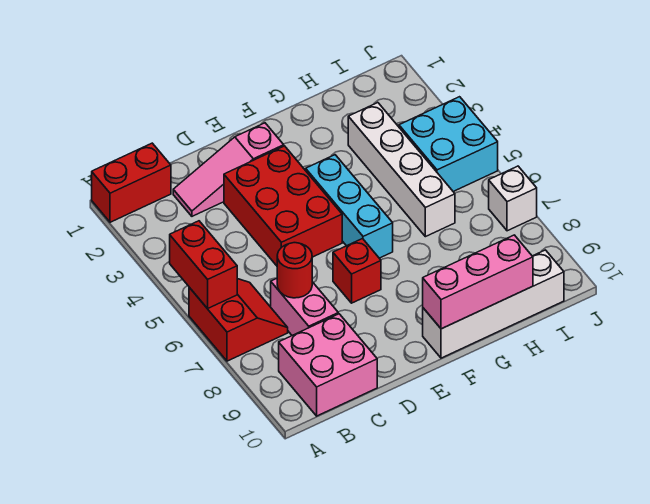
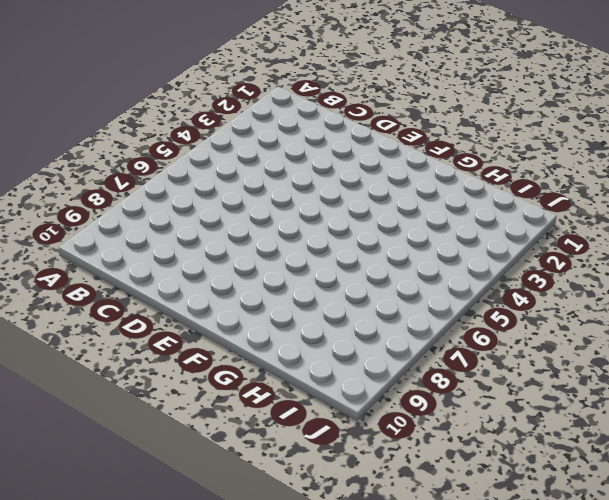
none -> red 1x2 brick [92,143,171,222]
none -> red 2x2 slope [189,279,288,361]
none -> pink 2x2 brick [279,314,377,416]

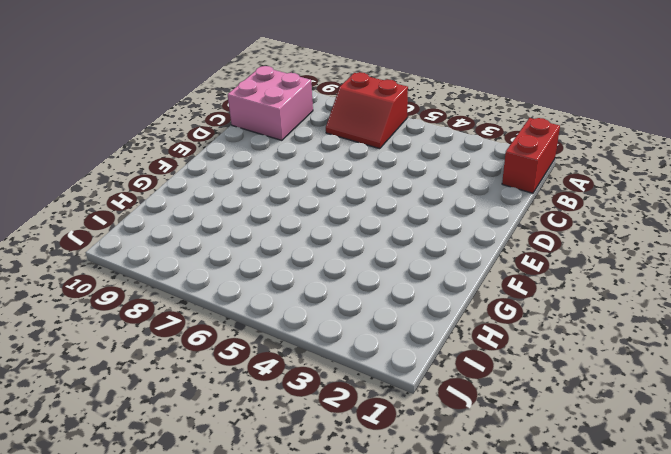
none -> pink 1x3 slope [173,123,284,216]
none -> pink 1x2 brick [271,278,338,335]
none -> red 2x3 brick [224,146,342,266]

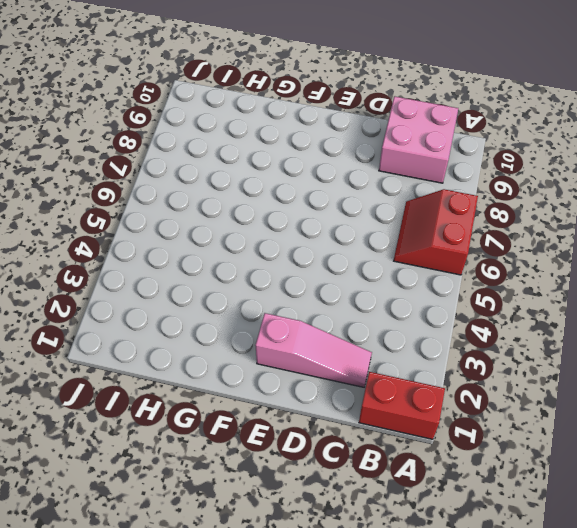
none -> pink 1x2 brick [271,278,338,335]
none -> red 2x3 brick [224,146,342,266]
none -> red 1x1 brick [333,239,381,303]

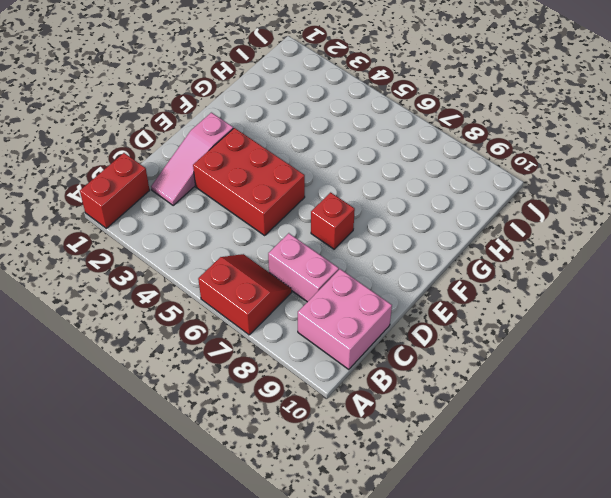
none -> cyan 1x3 brick [306,155,393,258]
none -> white 1x4 brick [423,250,564,358]
none -> white 1x4 brick [348,103,455,237]

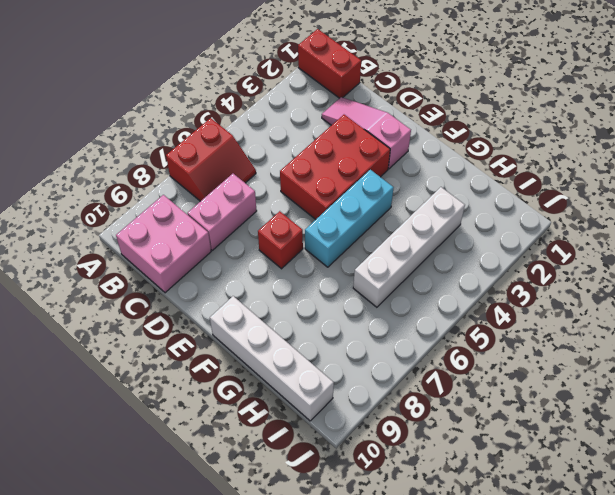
none -> cyan 2x2 brick [399,97,498,192]
none -> white 1x1 brick [489,166,537,231]
none -> red 1x2 brick [170,221,237,309]

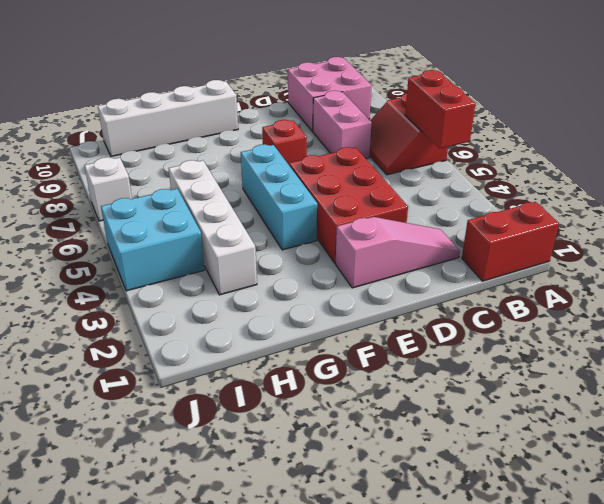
none -> red 1x1 round brick [277,243,312,298]
none -> pink 1x3 brick [423,235,533,329]

